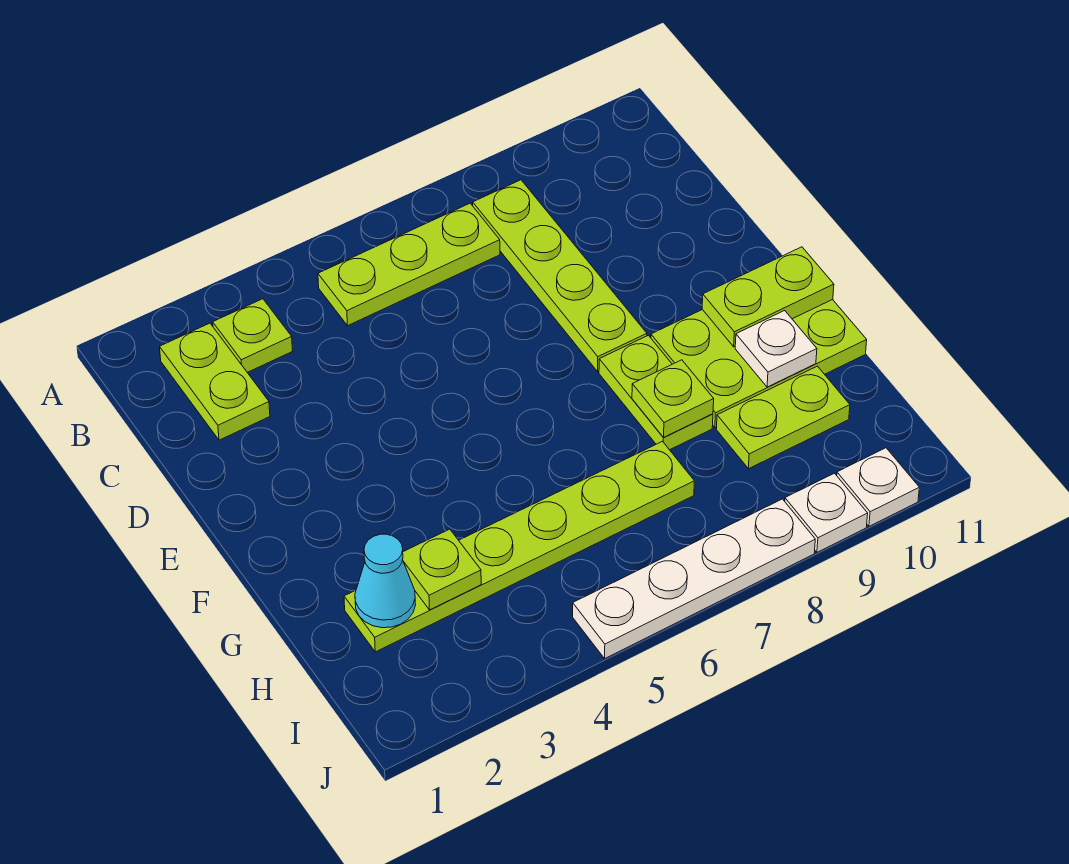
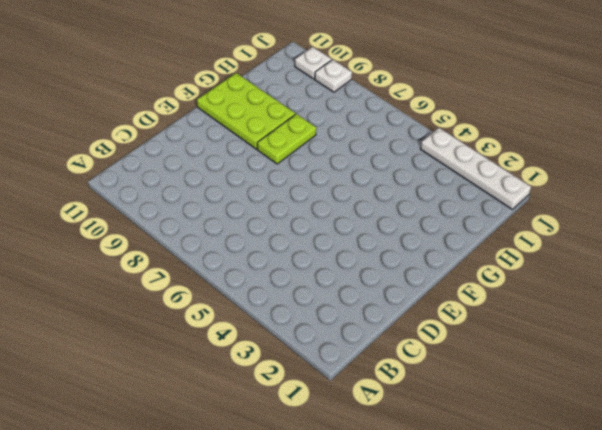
white 1x4 plate [421,128,531,209] -> white 1x4 plate moved to [573,499,815,658]
none -> lime 1x2 plate [160,323,270,440]
none -> lime 1x1 plate [213,299,293,372]
none -> lime 1x3 plate [318,203,500,326]

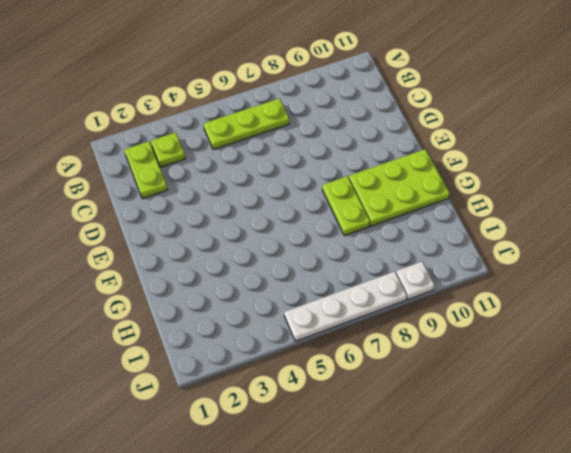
none -> lime 1x4 plate [473,180,647,371]
none -> lime 1x6 plate [344,442,694,652]
none -> lime 1x2 plate [716,366,850,469]

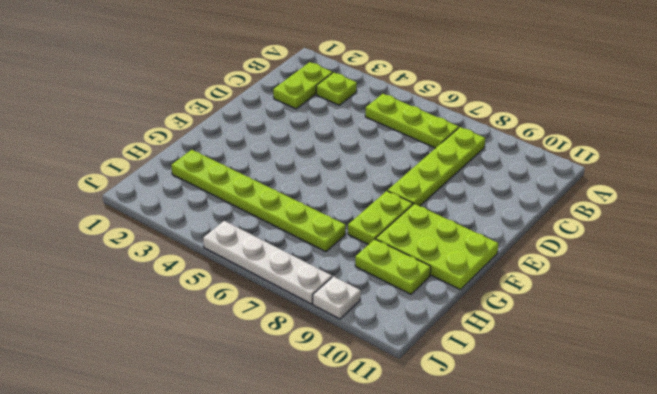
none -> white 1x1 plate [837,448,919,526]
none -> lime 1x2 plate [702,247,834,347]
none -> lime 1x1 plate [632,360,714,437]

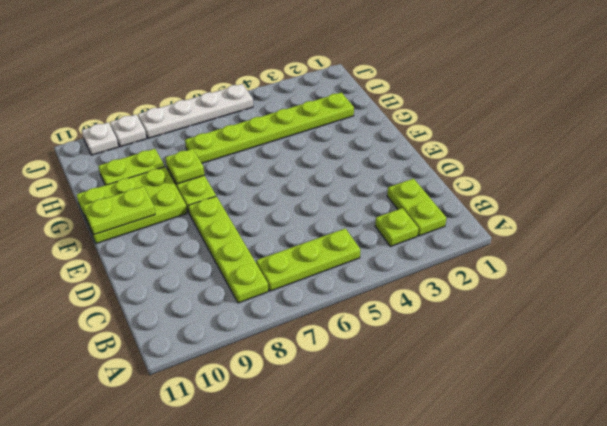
none -> white 1x1 plate [735,311,817,387]
none -> cyan 1x1 cone [355,534,416,628]
none -> lime 1x1 plate [403,529,481,610]

